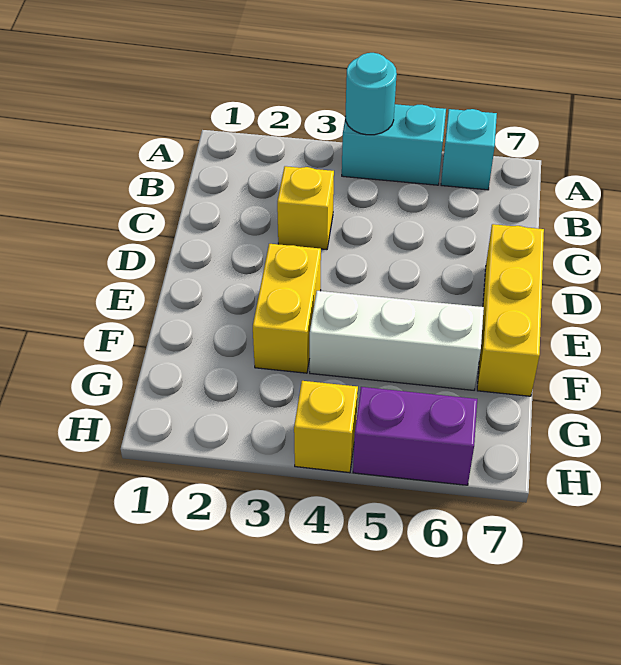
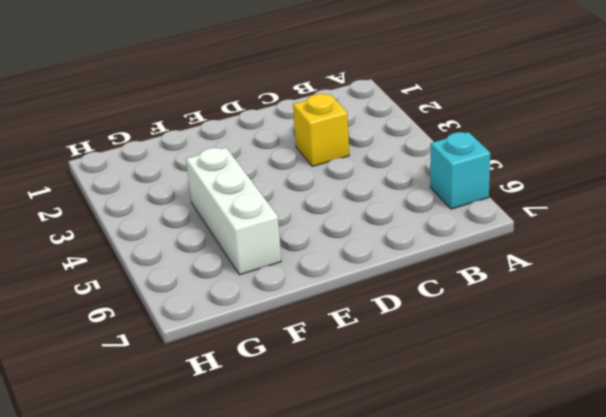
none -> cyan 1x2 brick [342,104,446,185]
none -> yellow 1x3 brick [477,224,544,396]

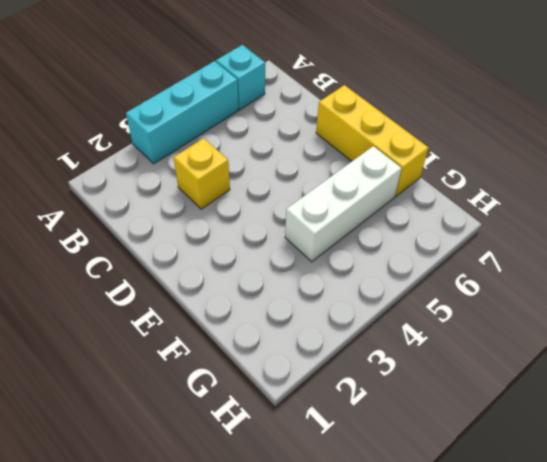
cyan 1x3 brick [126,61,238,164] -> cyan 1x2 brick [342,104,446,185]
none -> yellow 1x2 brick [253,244,321,373]
none -> yellow 1x1 brick [294,381,358,473]

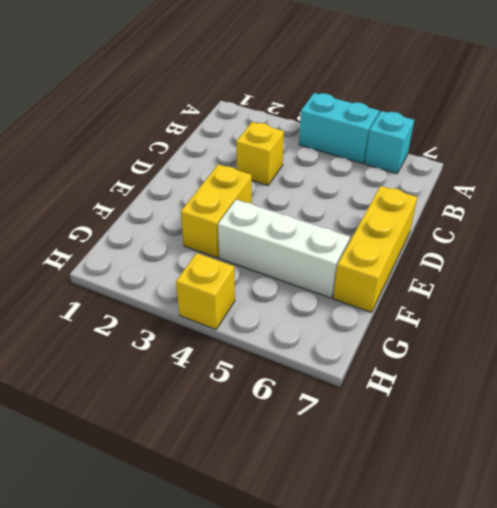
none -> purple 1x2 brick [353,387,477,485]
none -> cyan 1x1 round brick [345,53,397,135]

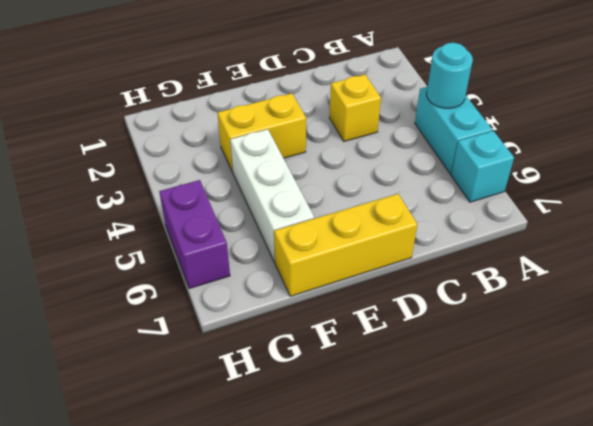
none -> yellow 1x1 brick [294,381,358,473]

